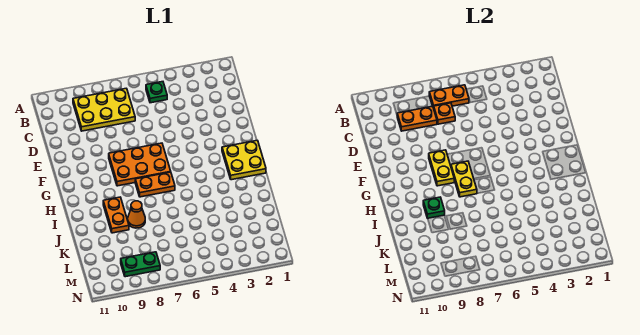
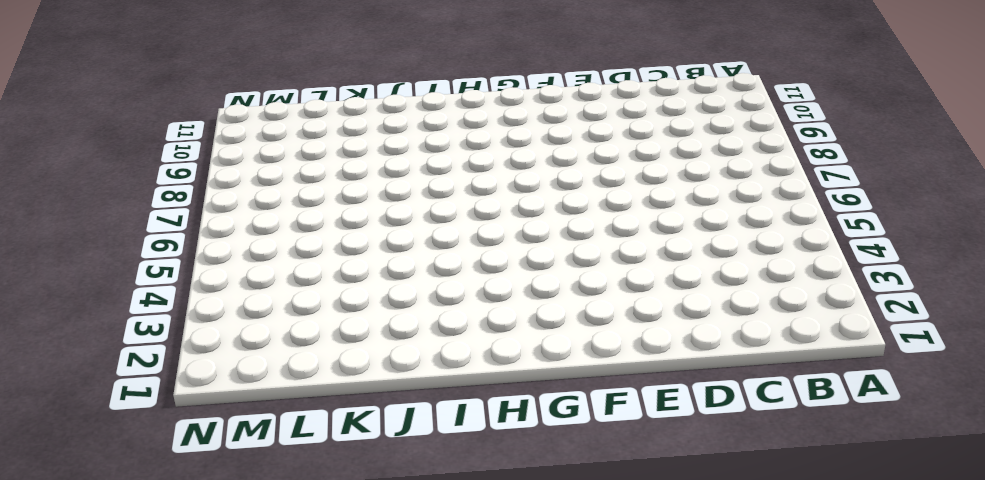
none -> green 1x1 plate [146,82,167,103]
none -> yellow 2x3 plate [73,88,135,131]
none -> orange 2x3 plate [109,143,171,186]

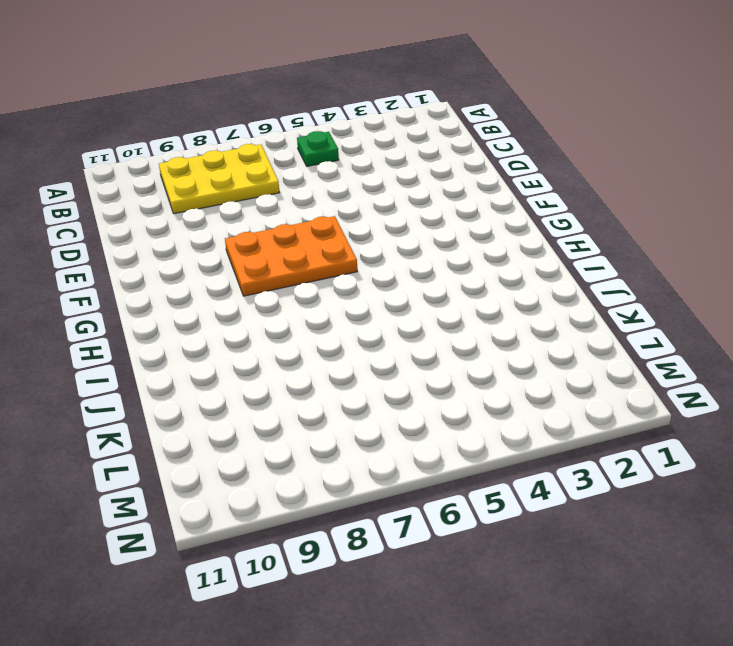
none -> yellow 2x2 plate [222,140,266,180]
none -> orange 1x2 plate [135,172,175,197]
none -> orange 1x2 plate [103,197,129,233]

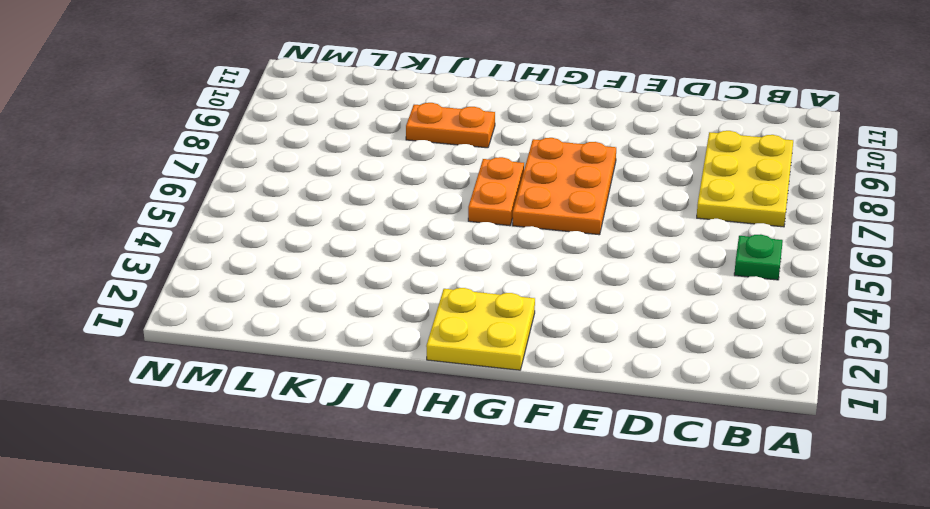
none -> orange 1x1 cone [128,201,145,228]
none -> green 1x2 plate [121,252,160,277]
none -> orange 1x2 plate [429,85,469,108]

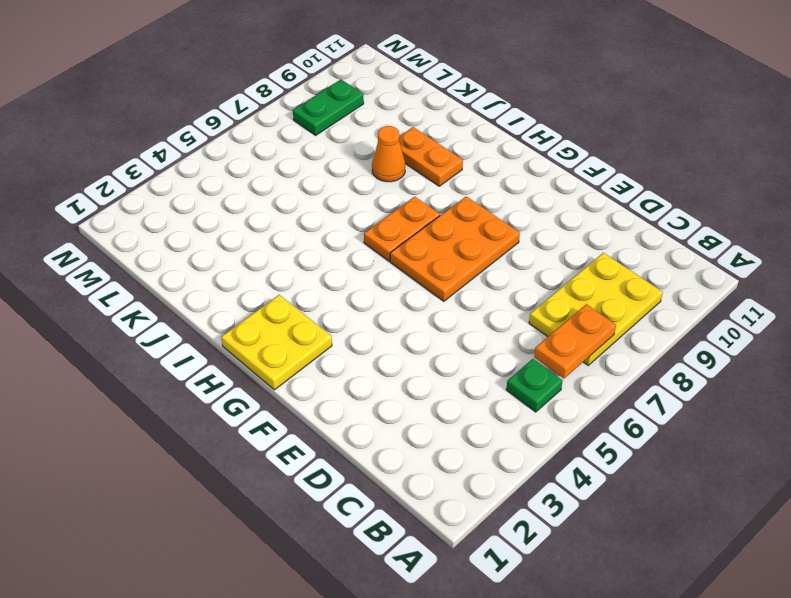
none -> orange 1x1 plate [434,103,455,124]
none -> orange 1x2 plate [397,106,437,131]
none -> yellow 1x2 plate [429,150,454,186]

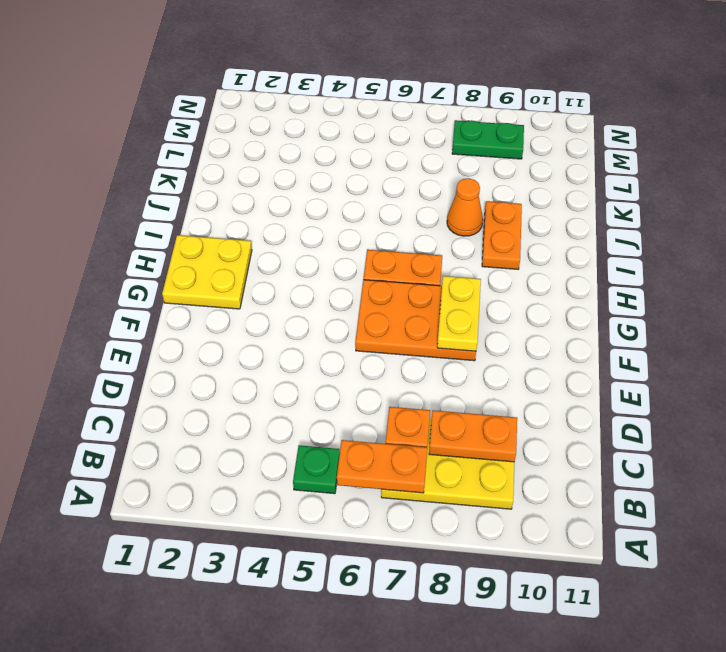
none -> yellow 1x2 plate [451,161,477,197]
none -> green 1x1 plate [423,197,445,218]

